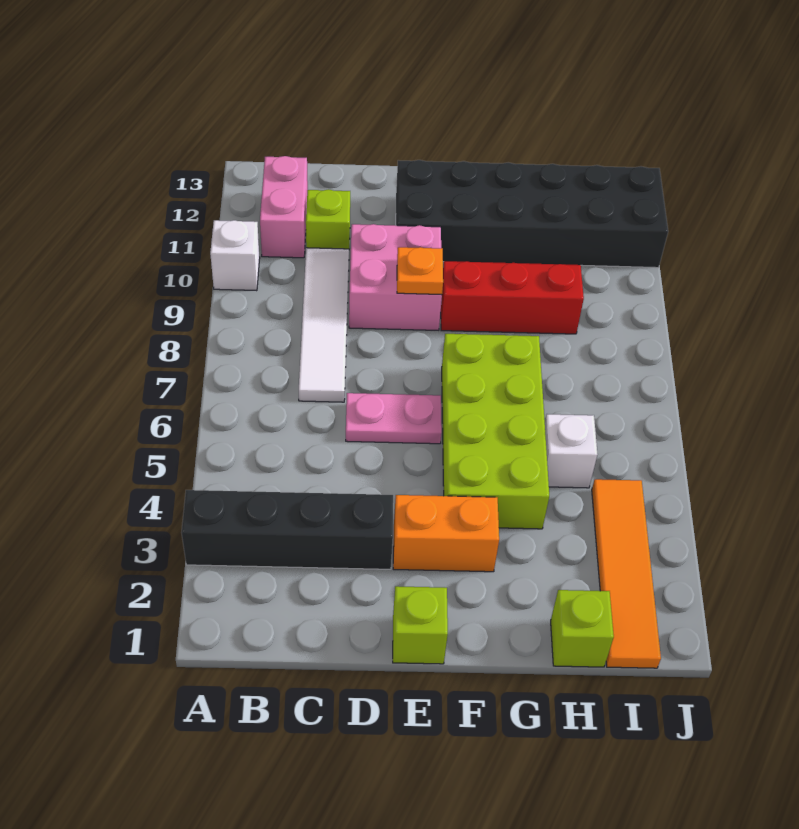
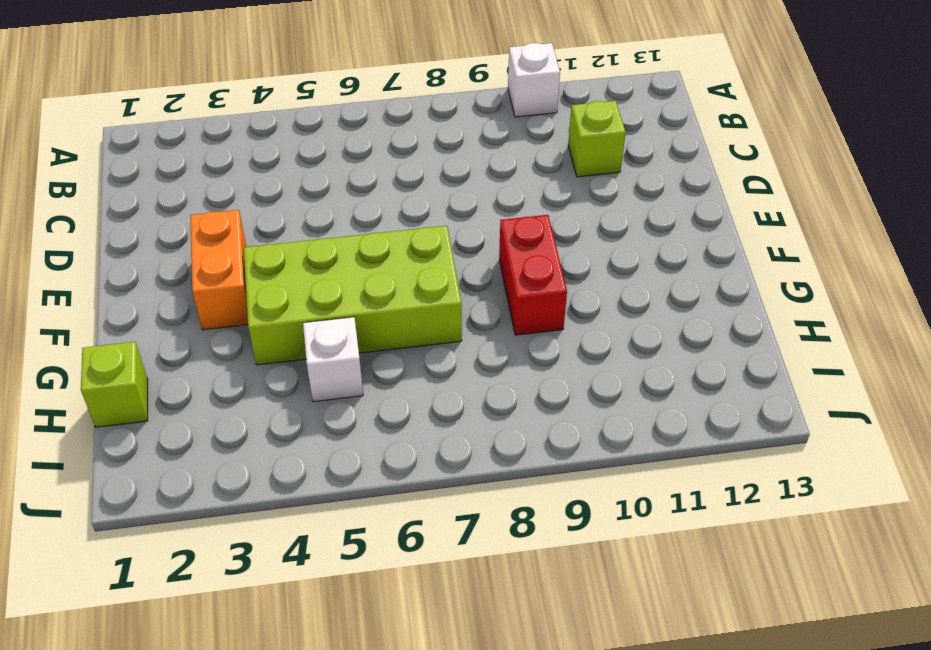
red 1x2 brick [499,215,567,335] -> red 1x3 brick [441,261,584,334]
none -> black 1x4 brick [181,490,393,569]
none -> pink 1x2 brick [260,156,308,258]
none -> white 1x4 tile [299,248,349,402]

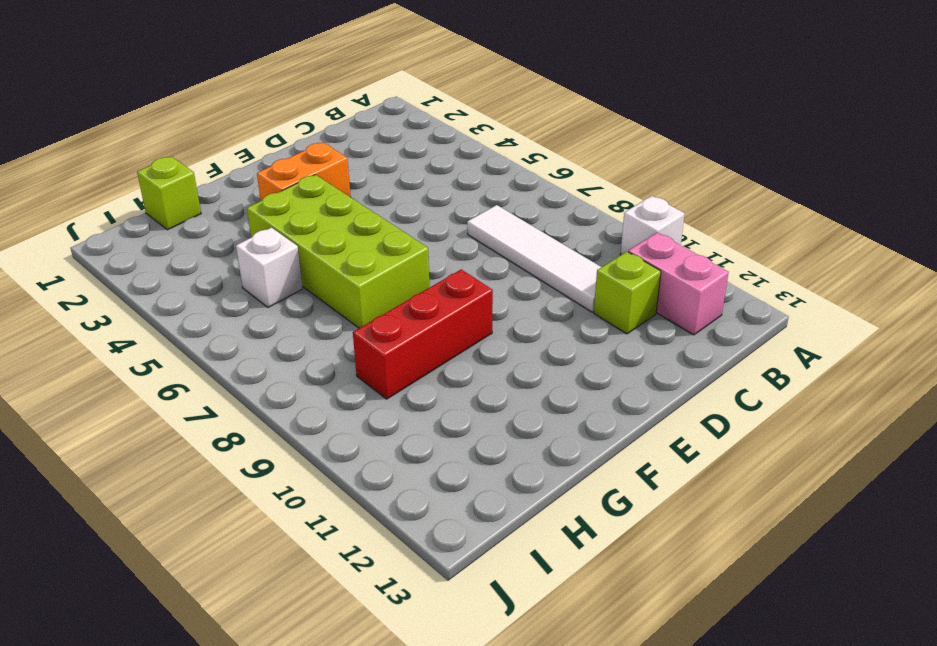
none -> black 1x4 brick [181,490,393,569]
none -> pink 1x2 plate [346,393,442,444]
none -> pink 2x2 brick [349,224,442,330]

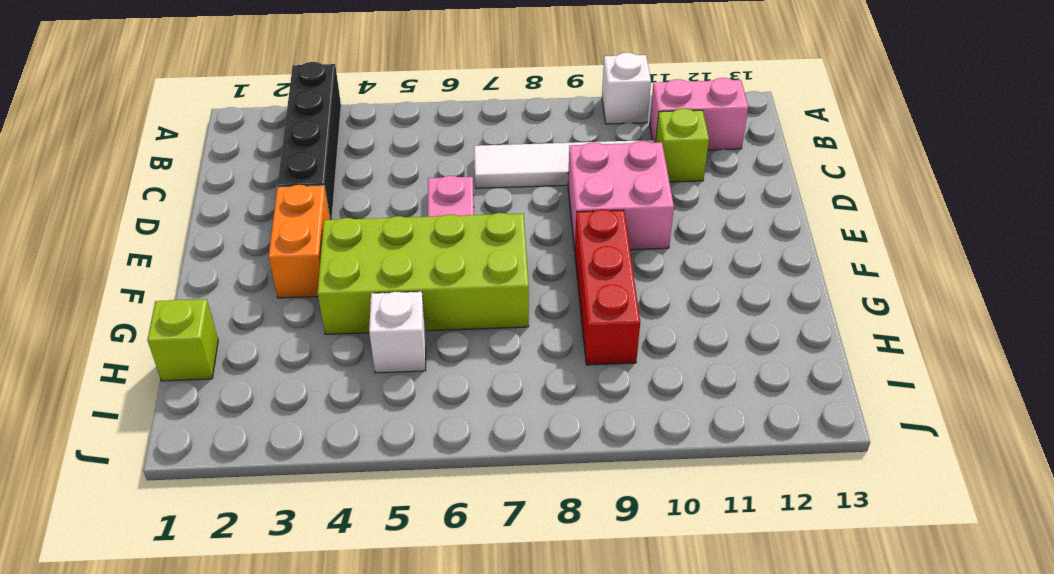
none -> lime 1x1 brick [393,586,448,664]
none -> black 2x6 brick [396,160,668,268]
none -> orange 1x4 tile [592,479,661,668]

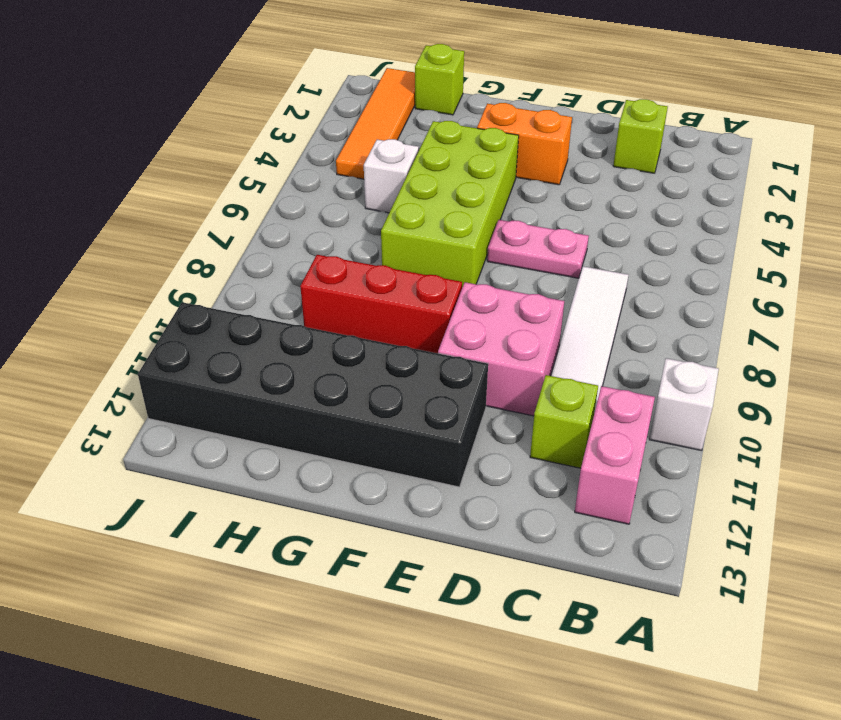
lime 1x1 brick [613,99,668,173] -> lime 1x1 brick moved to [393,586,448,664]
none -> black 1x4 brick [181,490,393,569]
none -> orange 1x1 plate [397,247,443,295]

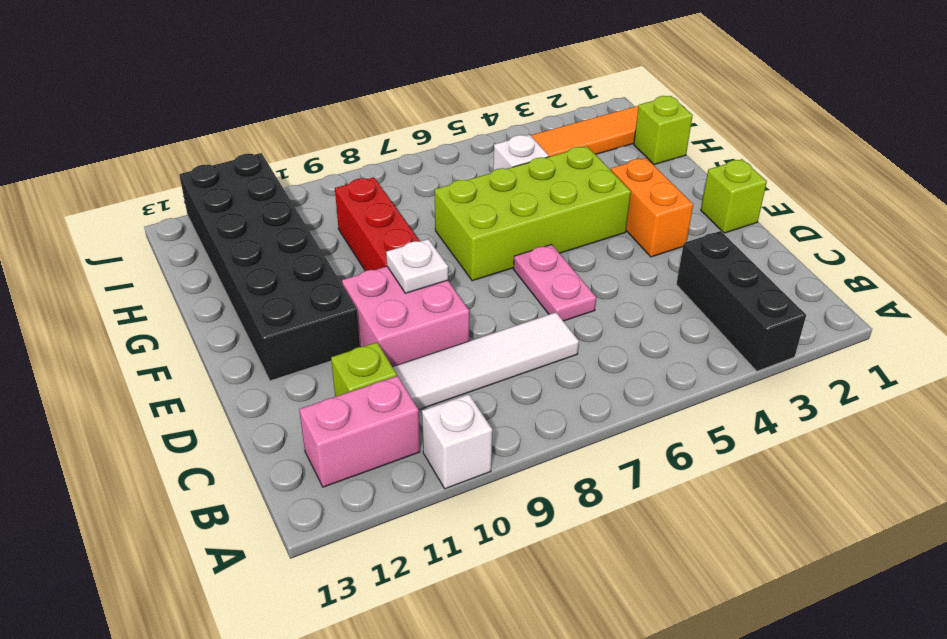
black 1x3 brick [676,231,806,371] -> black 1x4 brick [181,490,393,569]
white 1x1 plate [386,239,448,293] -> orange 1x1 plate [397,247,443,295]

